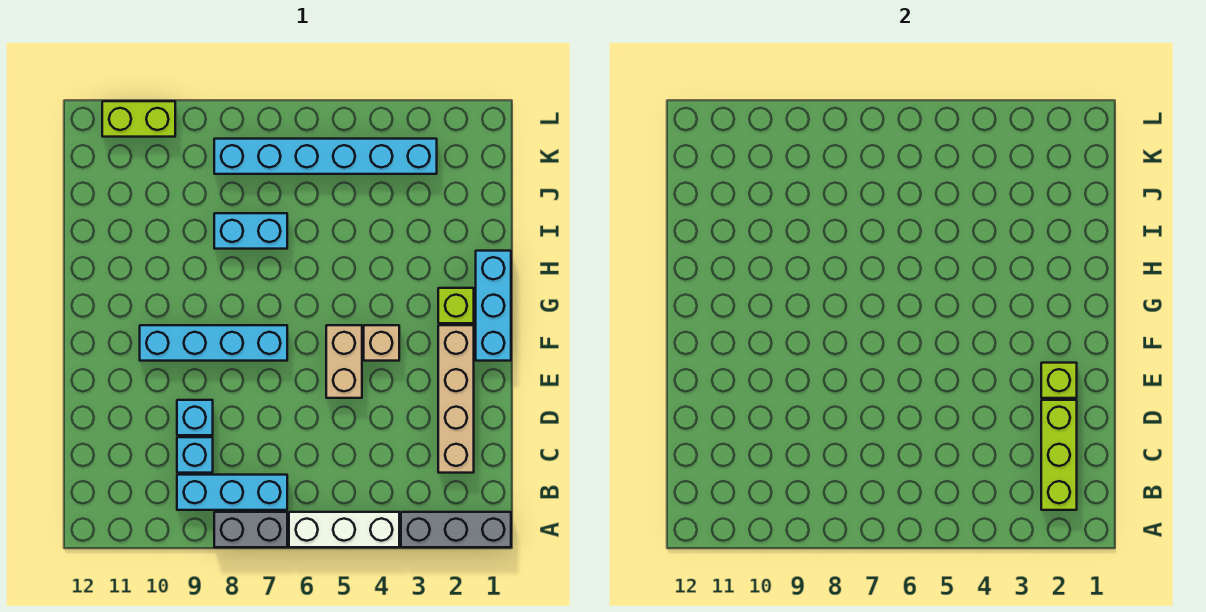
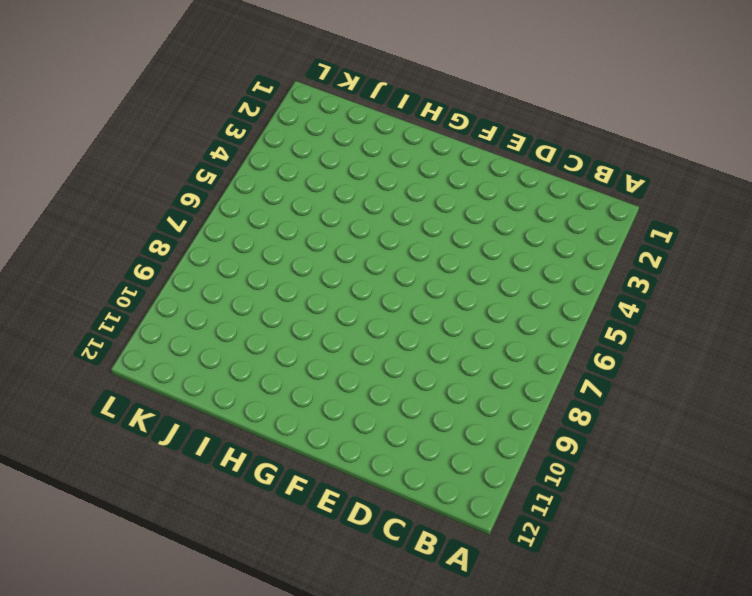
none -> grey 1x3 brick [401,512,511,547]
none -> white 1x3 brick [289,512,399,547]
none -> grey 1x2 brick [214,512,287,547]

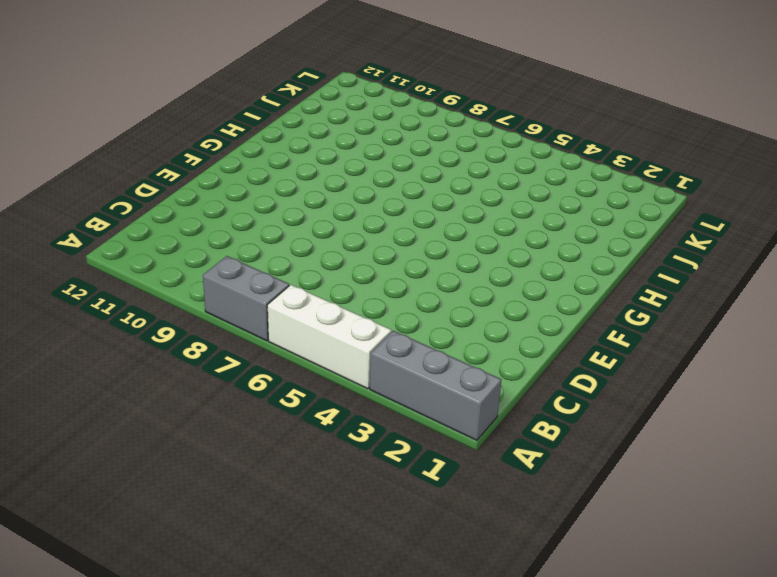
none -> cyan 1x3 brick [177,475,287,510]
none -> tan 1x4 brick [438,325,474,473]
none -> cyan 1x1 brick [177,437,213,473]

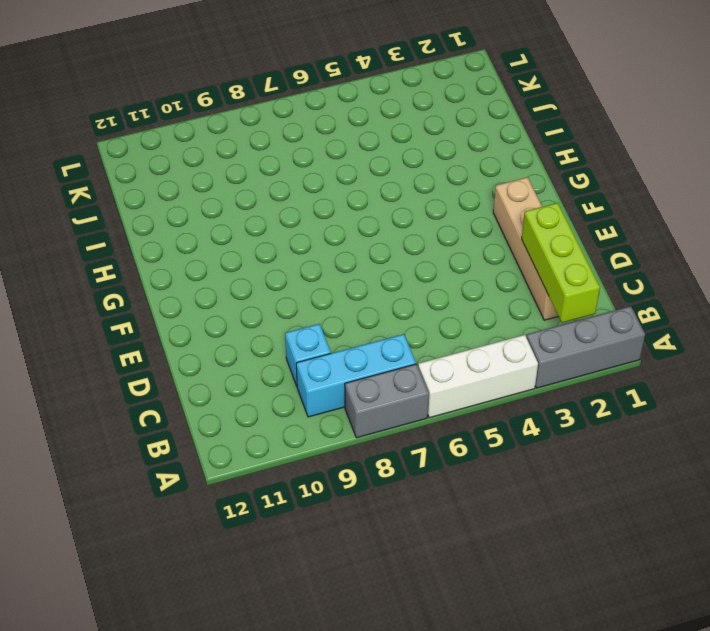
none -> cyan 1x1 brick [177,400,213,435]
none -> tan 1x2 brick [326,325,362,398]
none -> cyan 1x3 brick [476,251,511,361]

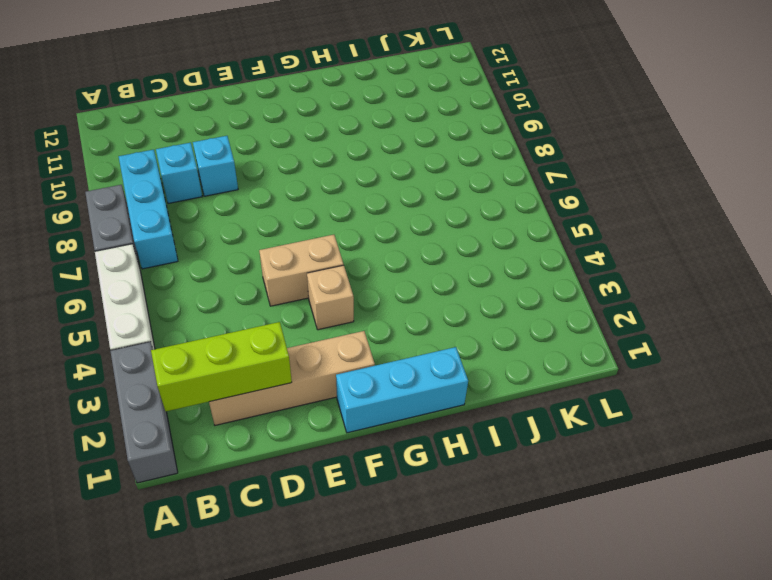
none -> cyan 1x4 brick [140,325,287,361]
none -> lime 1x1 brick [438,288,474,323]
none -> cyan 1x2 brick [214,213,287,249]

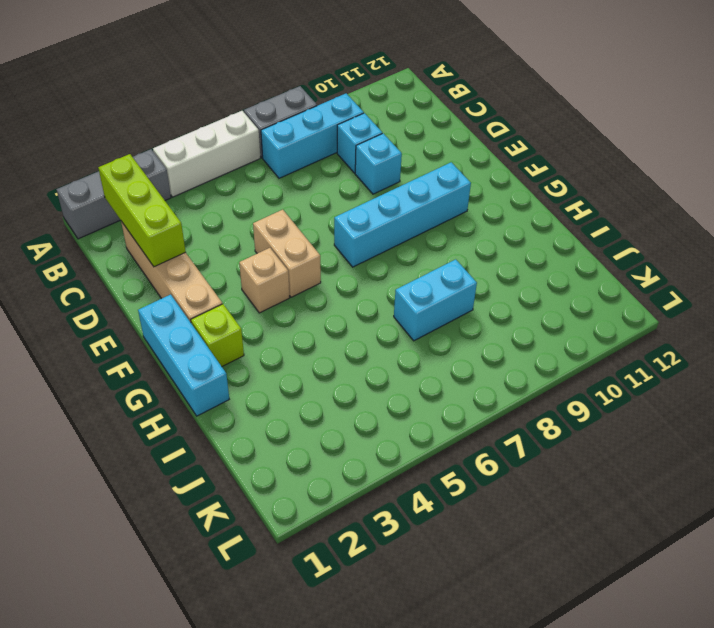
none -> cyan 1x6 brick [214,139,437,174]
none -> lime 1x2 brick [102,101,175,137]
none -> lime 1x1 brick [1041,363,1077,398]

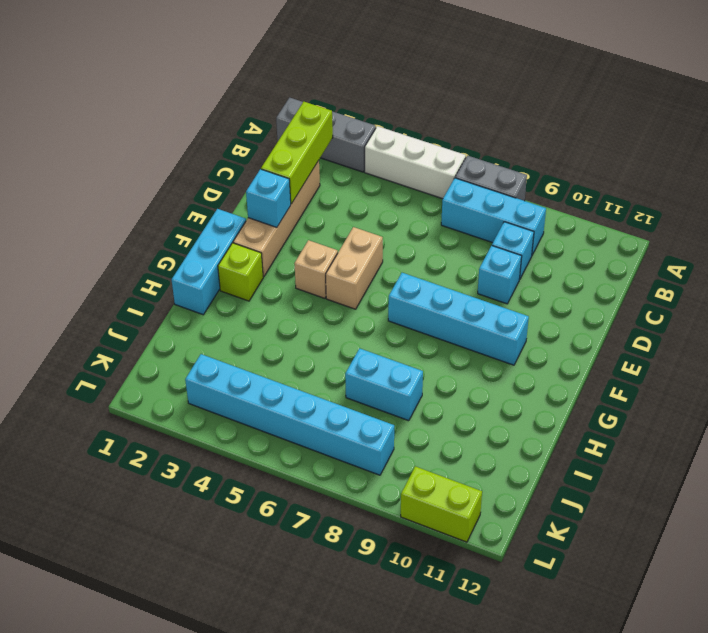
cyan 1x1 brick [246,169,291,227] -> lime 1x1 brick [1041,363,1077,398]

